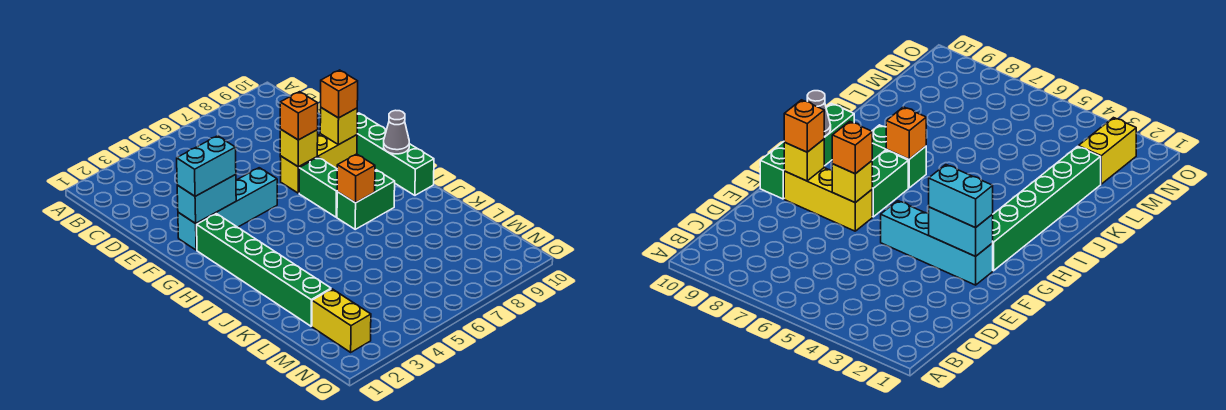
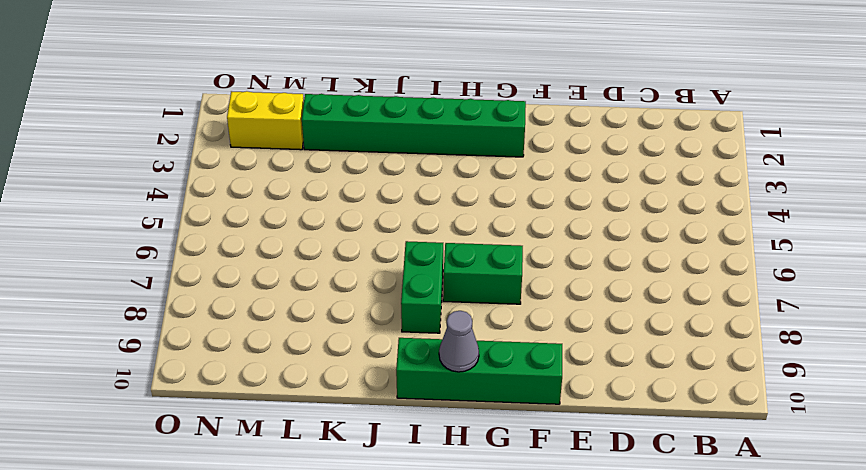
none -> cyan 1x4 brick [178,168,277,250]
none -> yellow 1x3 brick [280,134,357,193]
none -> cyan 1x2 brick [177,175,236,223]

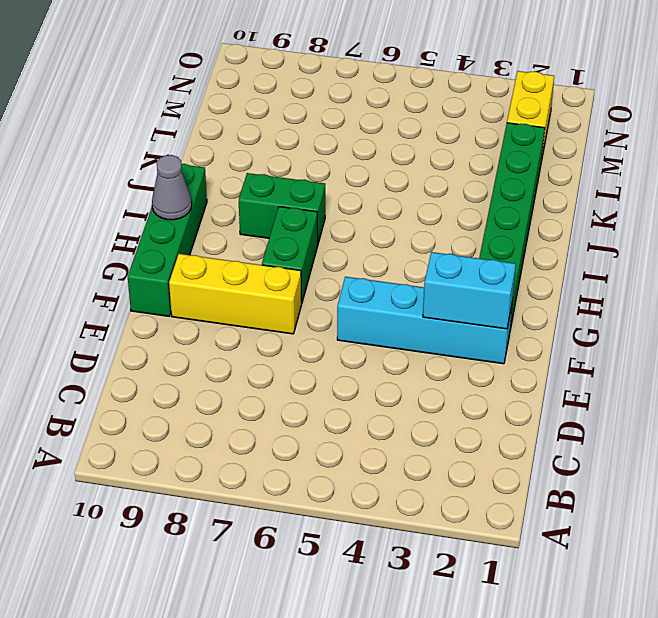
none -> yellow 1x1 brick [280,129,318,167]
none -> yellow 1x1 brick [320,108,357,145]
none -> orange 1x1 brick [337,154,375,203]

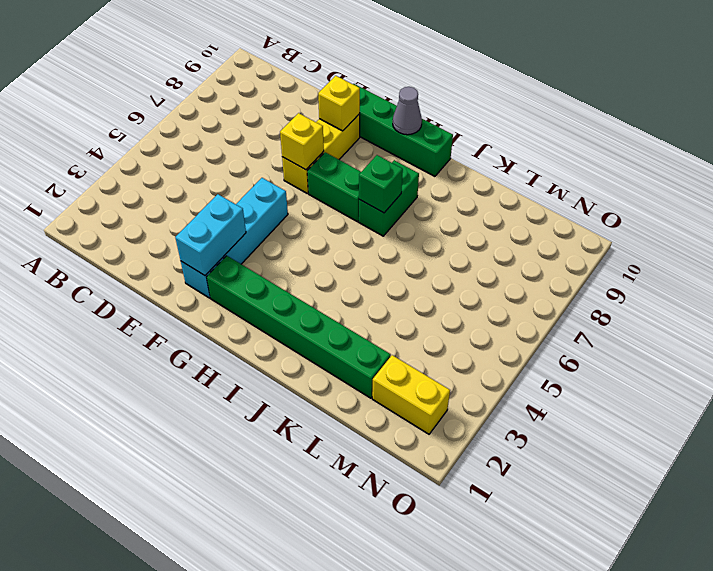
green 1x1 brick [359,155,403,213] -> orange 1x1 brick [337,154,375,203]
none -> cyan 1x2 brick [177,136,236,196]
none -> orange 1x1 brick [280,92,318,140]
none -> orange 1x1 brick [321,70,358,118]

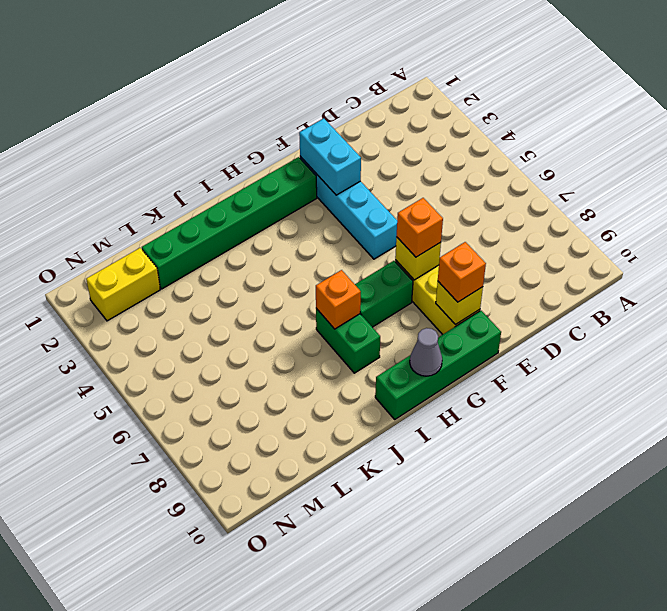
none -> cyan 1x2 brick [177,136,236,196]

